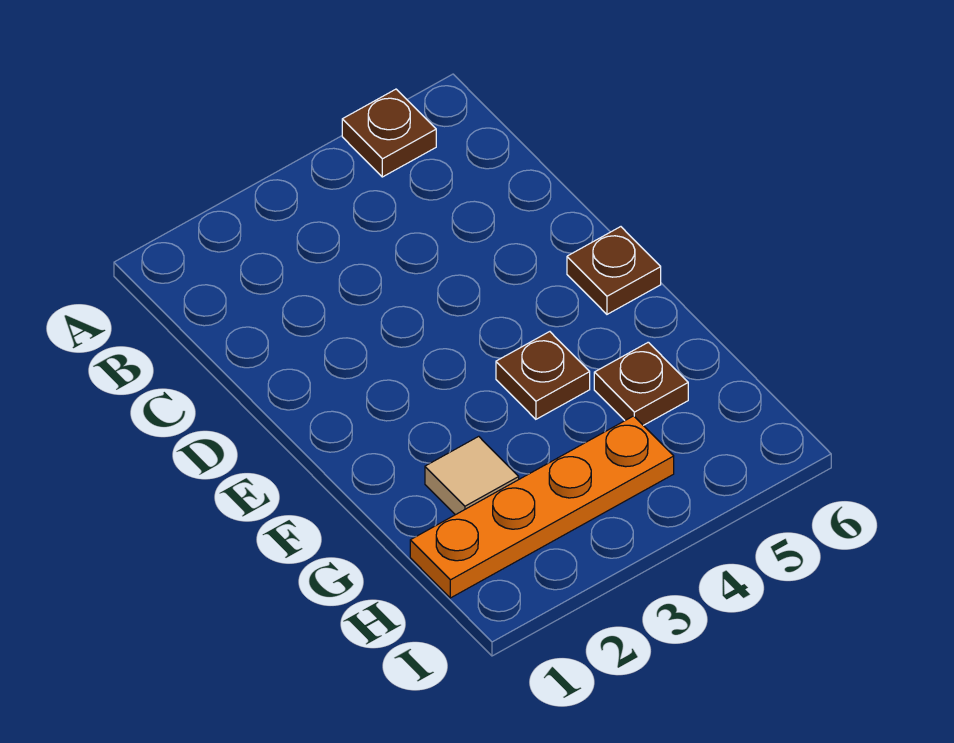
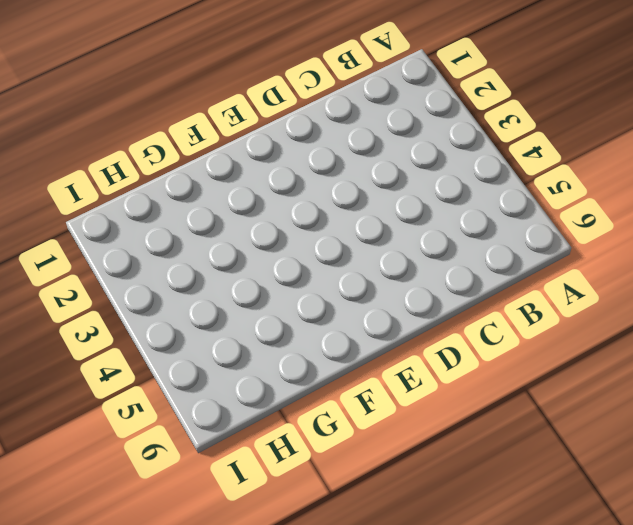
none -> brown 1x1 plate [342,89,436,177]
none -> brown 1x1 plate [567,227,661,314]

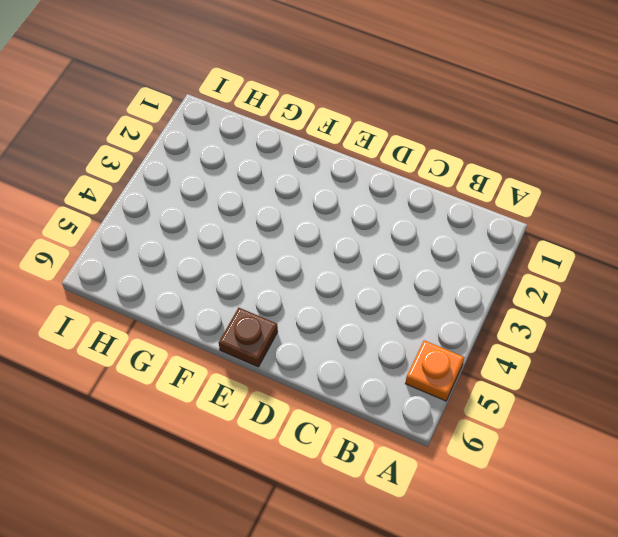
orange 1x1 plate [405,340,464,401] -> brown 1x1 plate [342,89,436,177]
none -> brown 1x1 plate [496,332,590,419]
none -> tan 1x1 tile [425,436,519,515]

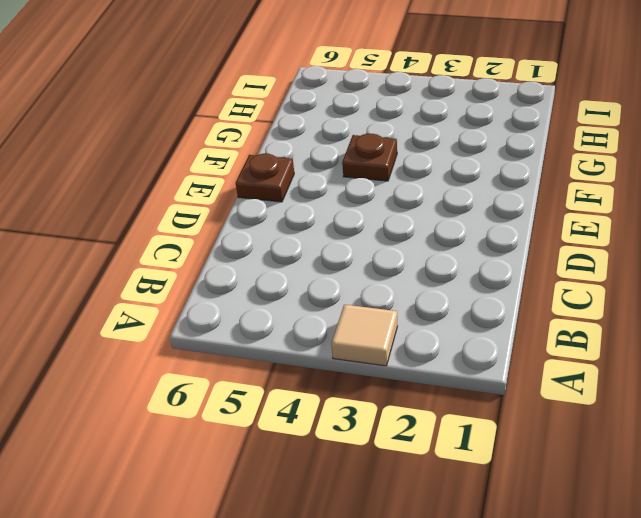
tan 1x1 tile [331,305,398,366] -> tan 1x1 tile moved to [425,436,519,515]
none -> brown 1x1 plate [342,89,436,177]
none -> brown 1x1 plate [594,342,688,425]

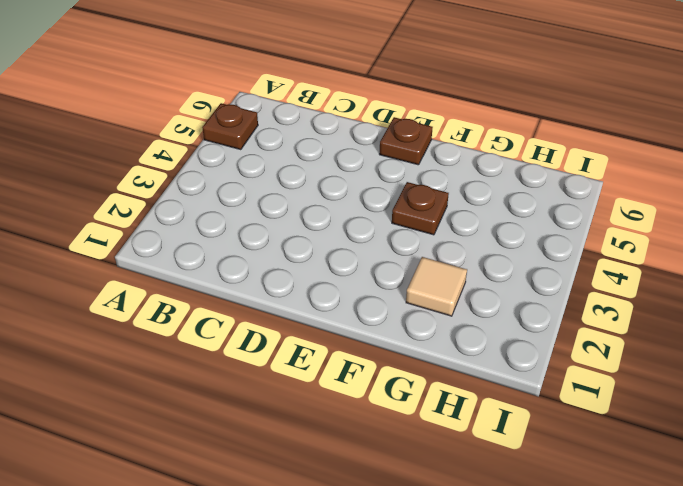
none -> brown 1x1 plate [594,342,688,425]
none -> orange 1x4 plate [410,416,674,598]

